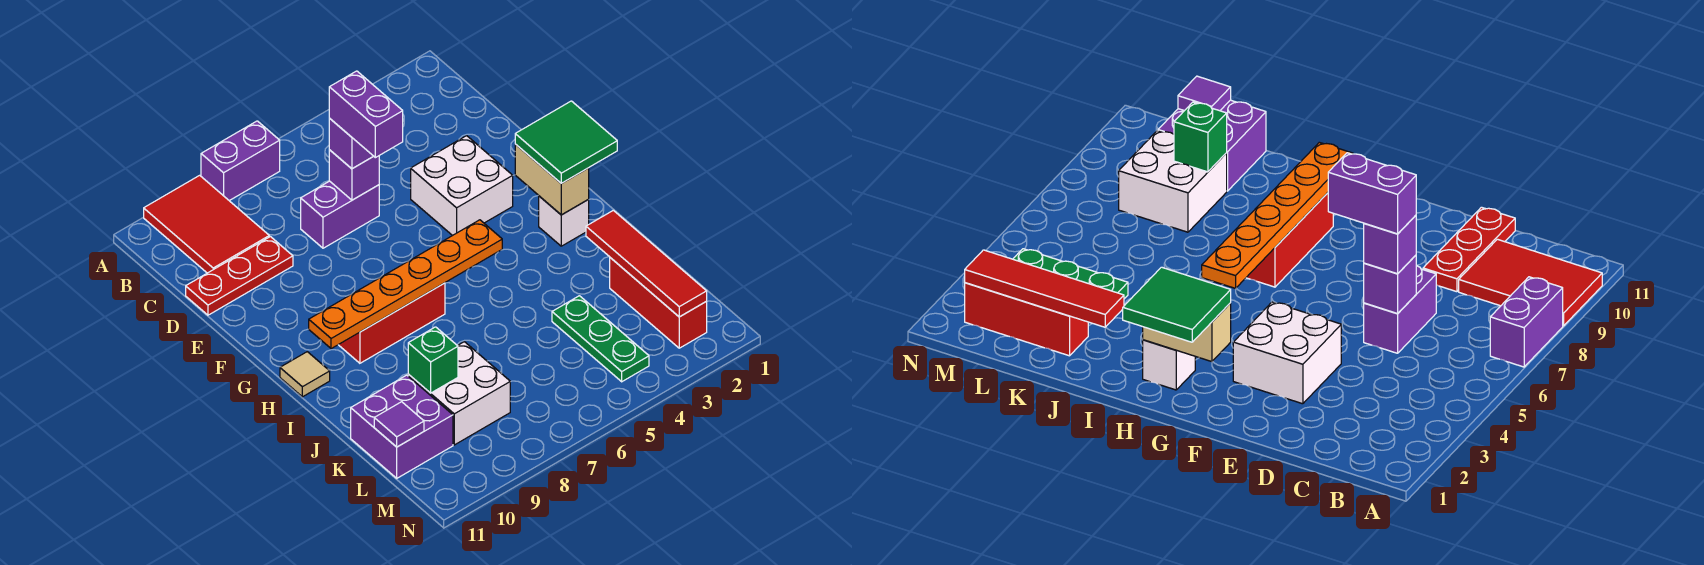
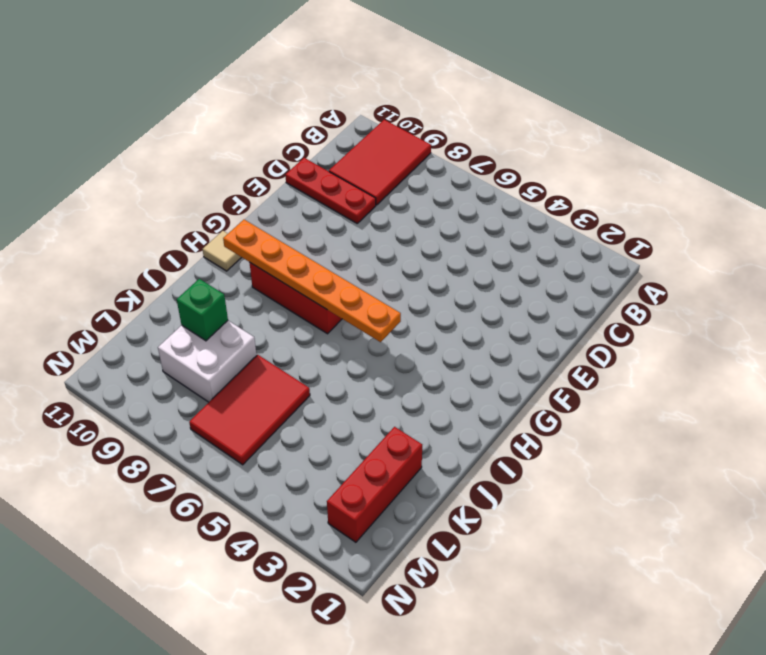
red 2x3 tile [189,355,310,465] -> none
none -> purple 1x2 brick [201,121,280,201]
none -> purple 1x2 brick [301,181,379,248]
none -> white 2x2 brick [411,136,513,236]

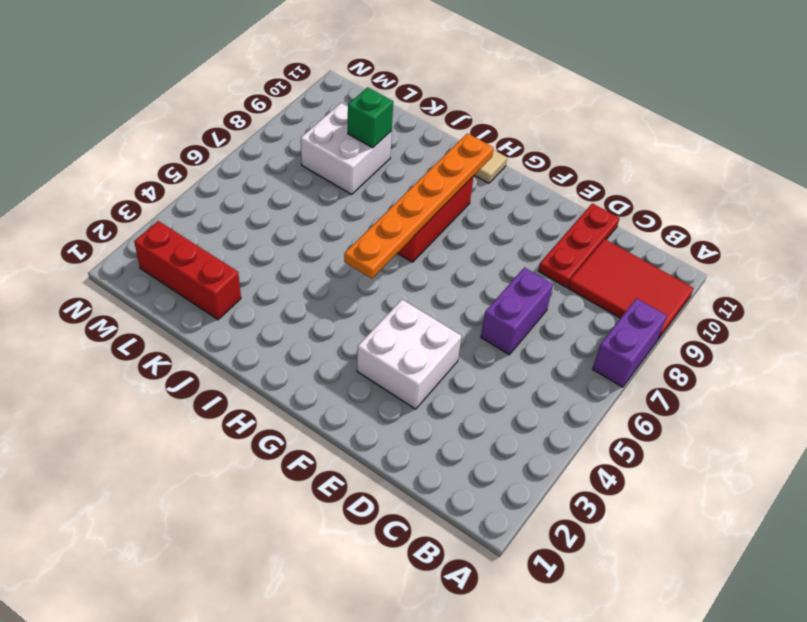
none -> white 1x1 brick [539,196,589,246]
none -> green 1x3 plate [552,296,649,382]
none -> purple 2x2 brick [351,375,453,478]

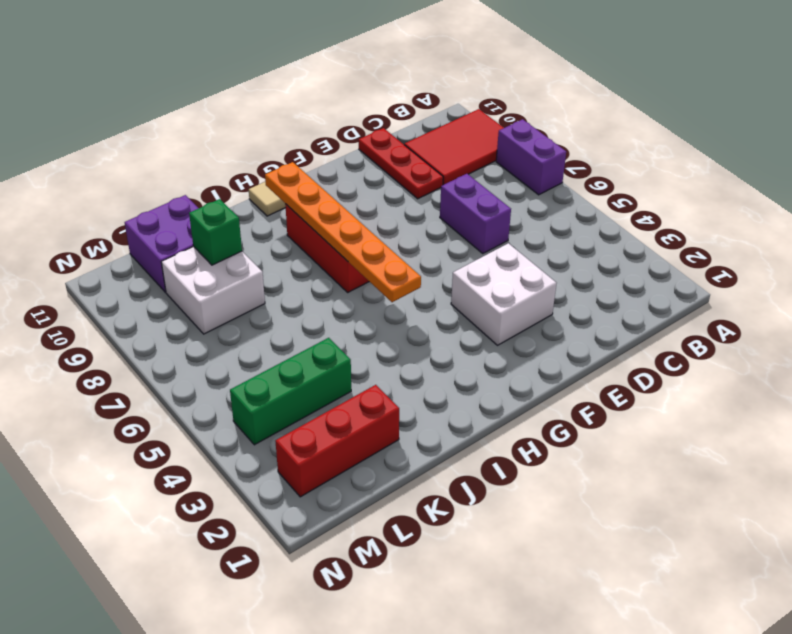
green 1x3 brick [230,338,351,445] -> green 1x3 plate [552,296,649,382]
none -> white 1x1 brick [539,196,589,246]
none -> purple 1x1 brick [329,150,379,200]
none -> tan 1x2 brick [515,144,589,215]

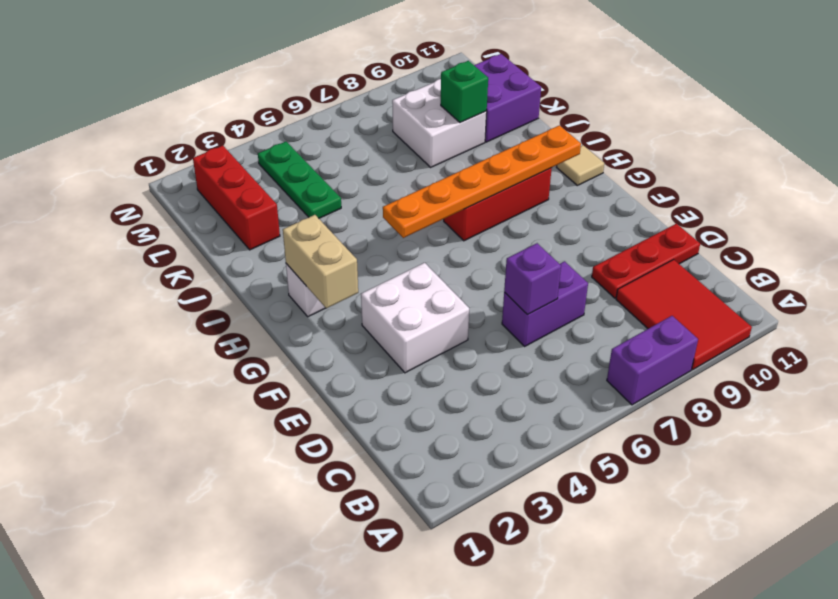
none -> red 1x4 tile [586,210,707,317]
none -> purple 1x1 tile [374,402,424,447]
none -> purple 1x1 brick [329,119,373,169]

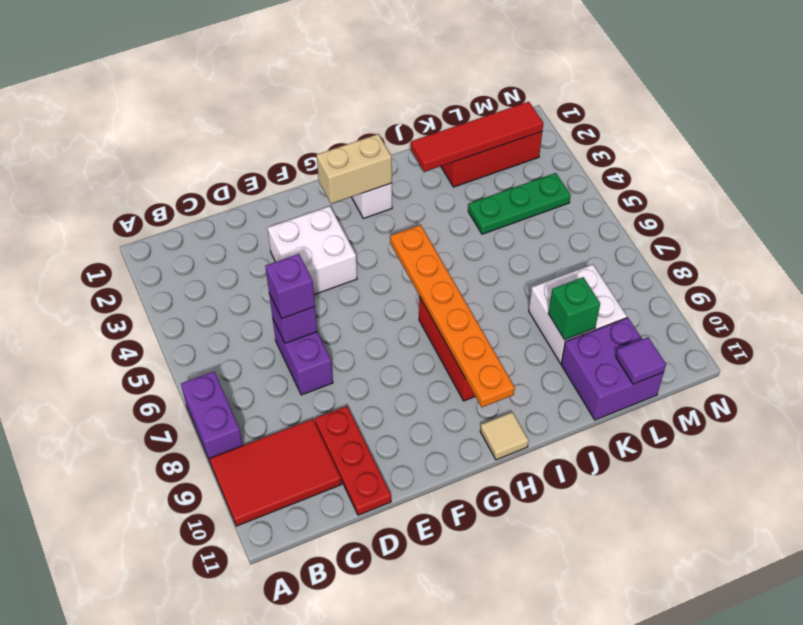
none -> green 2x2 tile [515,101,617,183]
none -> purple 1x2 brick [329,71,403,158]

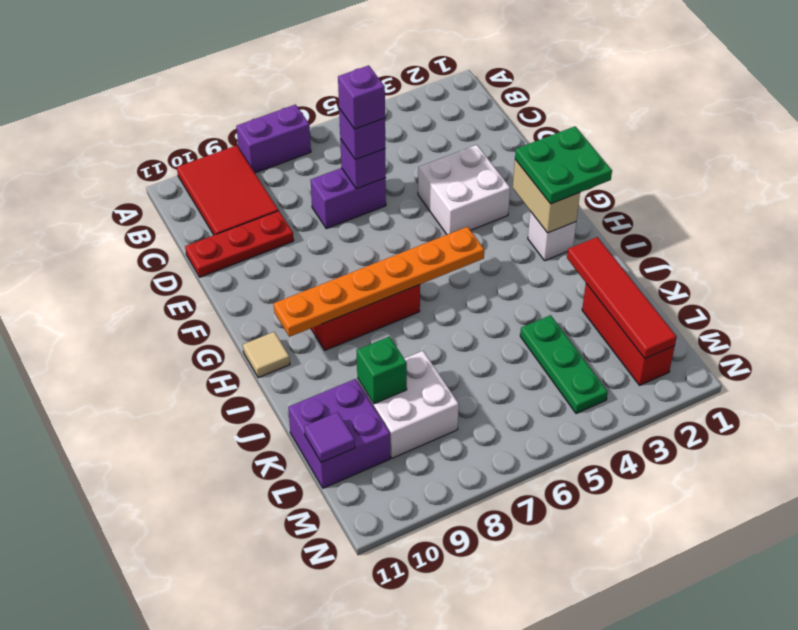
purple 1x1 brick [338,65,385,129] -> purple 1x2 brick [329,71,403,158]
green 2x2 plate [515,126,612,204] -> green 2x2 tile [515,101,617,183]

